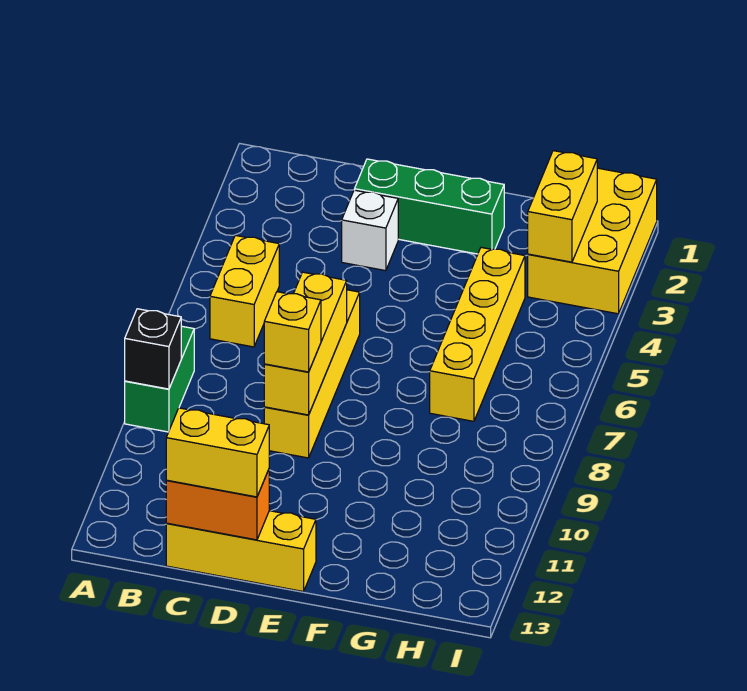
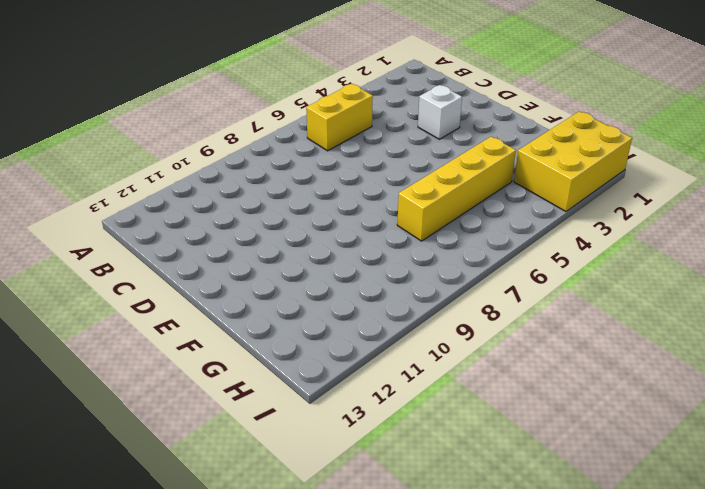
none -> green 1x2 brick [125,326,194,432]
none -> yellow 1x3 brick [166,511,316,592]
none -> green 1x3 brick [355,159,504,254]

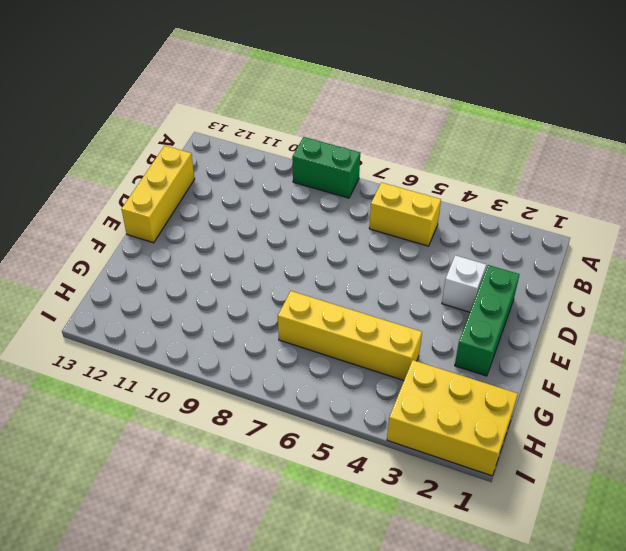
none -> yellow 1x4 brick [264,290,360,458]
none -> black 1x1 brick [125,309,181,389]
none -> orange 1x2 brick [166,470,269,540]

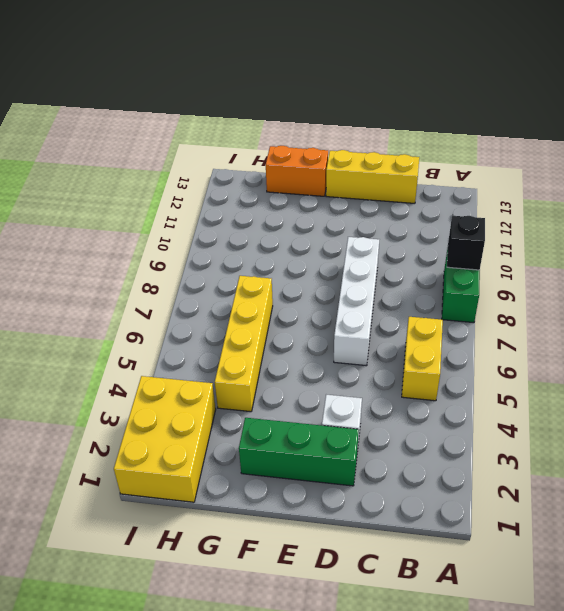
white 1x4 brick [334,237,379,366] -> yellow 1x4 brick [264,290,360,458]
orange 1x2 brick [266,146,328,196] -> orange 1x2 brick moved to [166,470,269,540]
none -> yellow 1x3 brick [264,272,347,415]
none -> yellow 1x2 brick [528,151,597,262]
none -> yellow 1x2 brick [166,408,269,497]

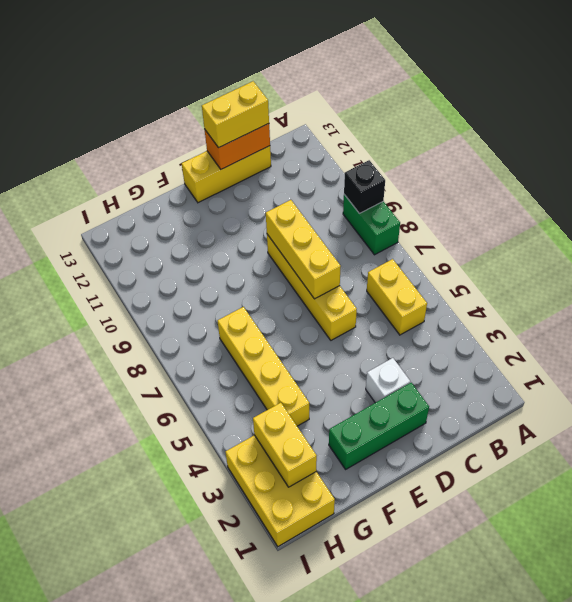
none -> yellow 1x1 brick [264,292,321,372]

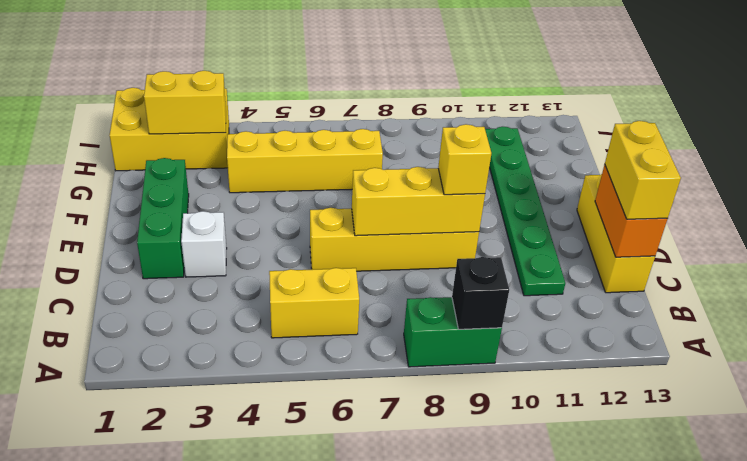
green 1x6 plate [485,127,565,296] -> none

